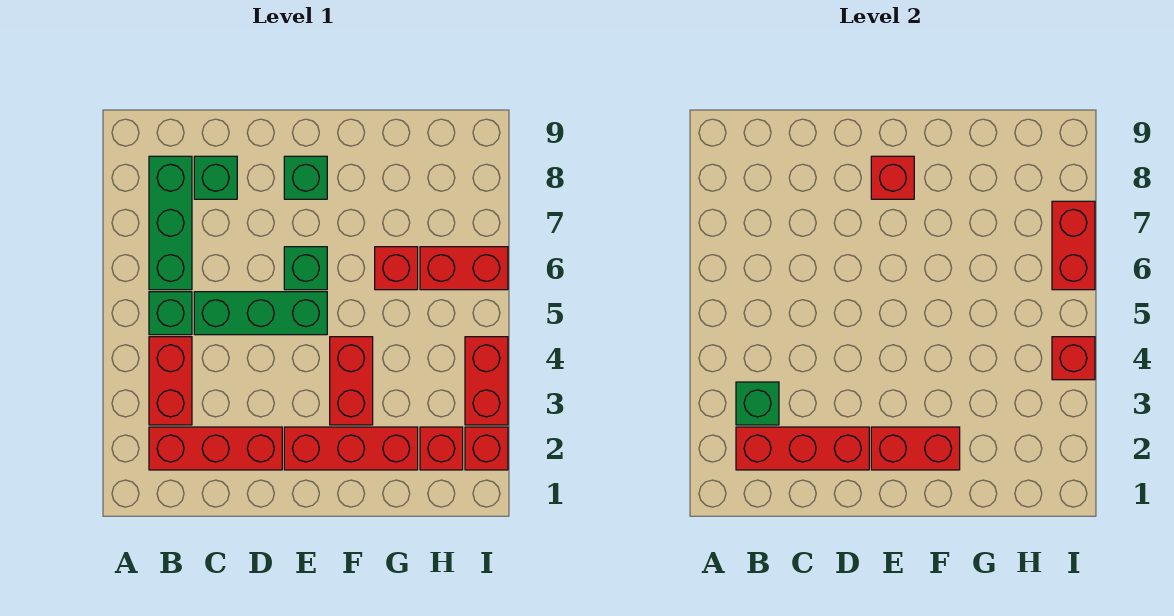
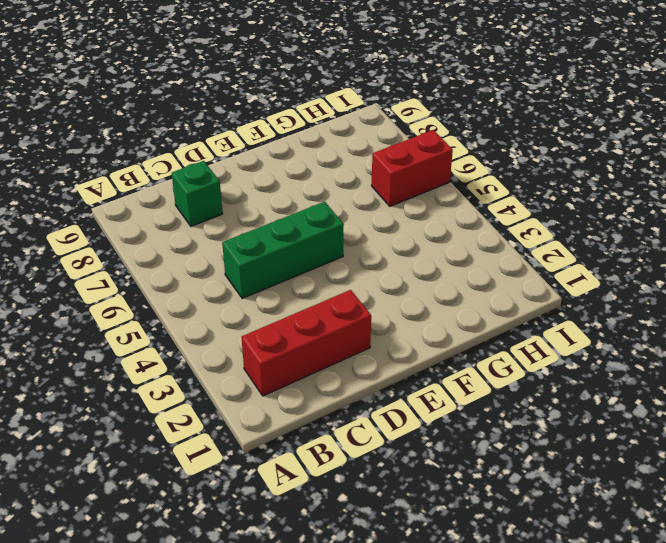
none -> red 1x2 brick [149,337,192,425]
none -> green 1x1 brick [149,292,192,335]
none -> green 1x3 brick [149,156,192,290]

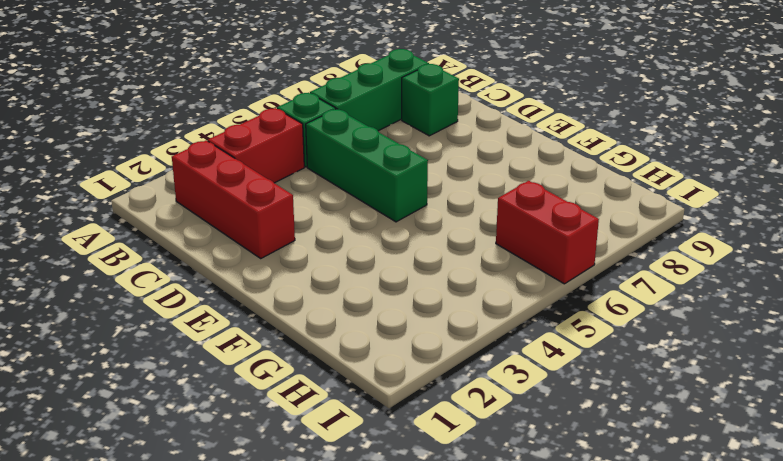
none -> red 1x3 brick [284,427,418,470]
none -> green 1x1 brick [284,247,327,290]
none -> green 1x1 brick [284,156,327,199]

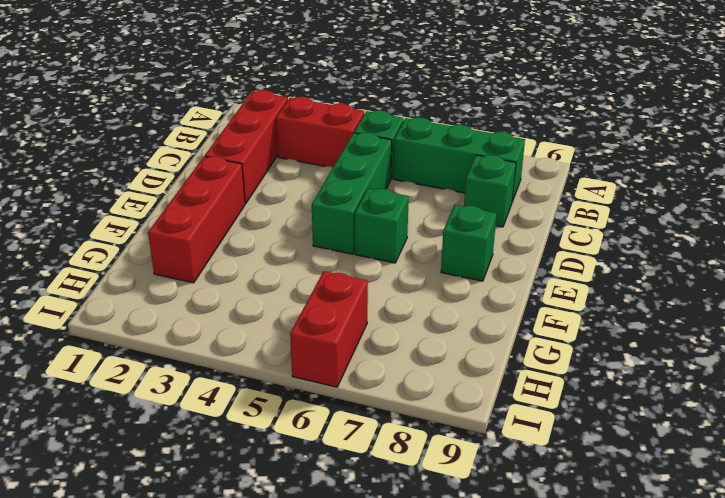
none -> red 1x2 brick [330,337,373,425]
none -> red 1x1 brick [375,247,418,290]
none -> red 1x1 brick [420,427,463,470]

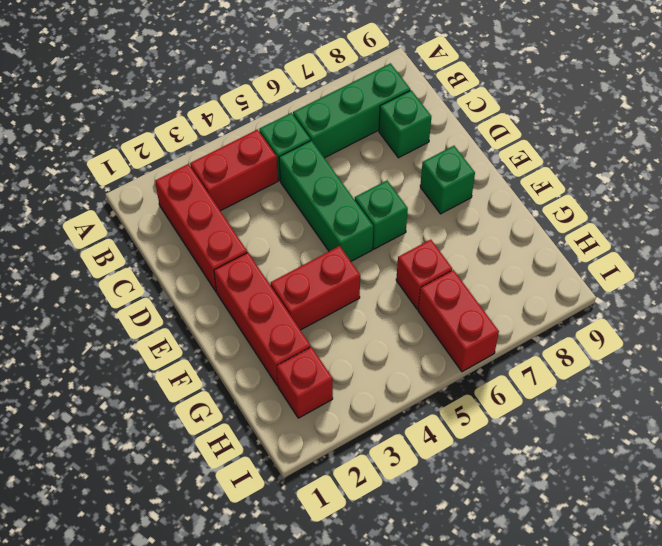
none -> red 1x1 brick [465,427,508,470]
none -> red 1x2 brick [465,337,508,425]
none -> red 1x3 brick [736,427,869,470]

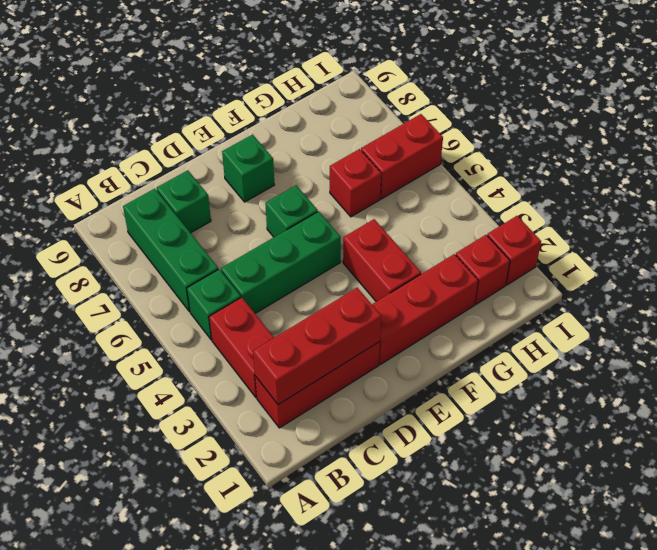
none -> red 1x2 brick [465,337,508,425]
none -> green 1x1 brick [736,382,779,425]
none -> red 1x2 brick [871,427,960,470]

